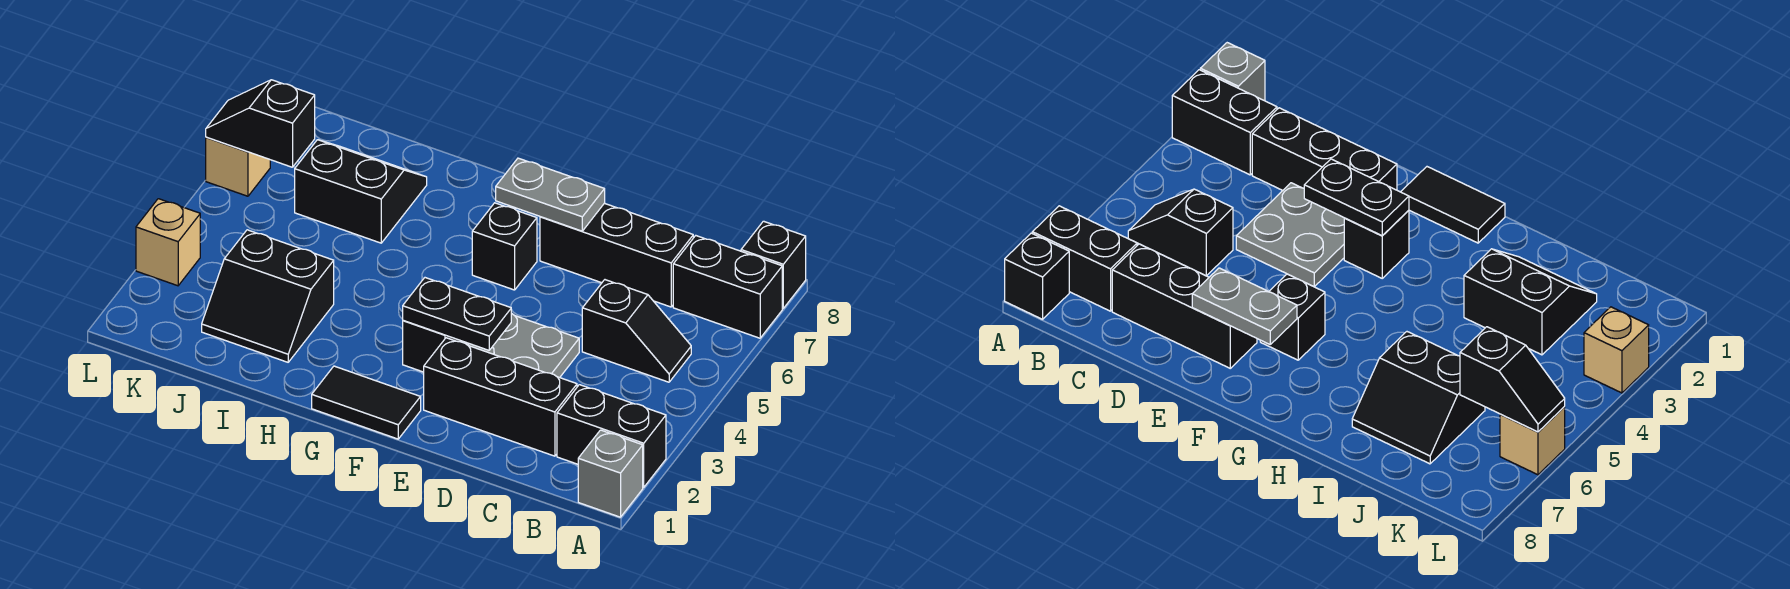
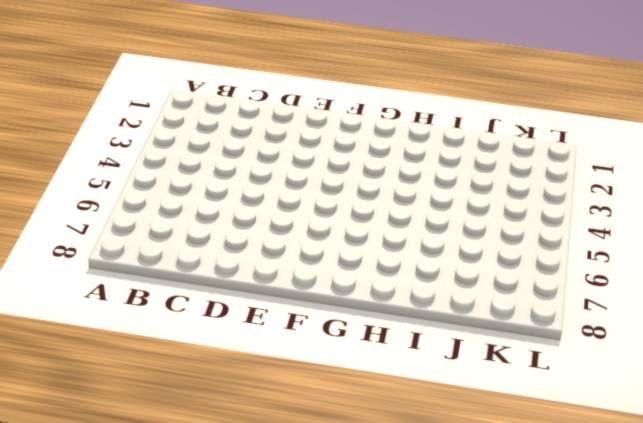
none -> grey 1x1 brick [578,430,643,517]
none -> black 1x2 brick [557,385,666,487]
none -> black 1x2 brick [673,236,782,338]

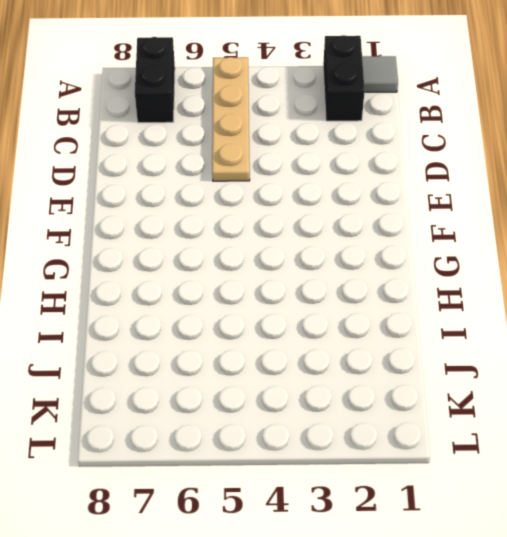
grey 1x1 tile [362,56,398,92] -> grey 1x1 brick [578,430,643,517]
tan 1x4 plate [212,57,250,181] -> black 1x2 slope [582,280,691,382]
none -> black 1x1 brick [741,221,806,308]
none -> black 1x3 brick [424,338,577,456]
none -> black 1x3 brick [540,203,693,307]

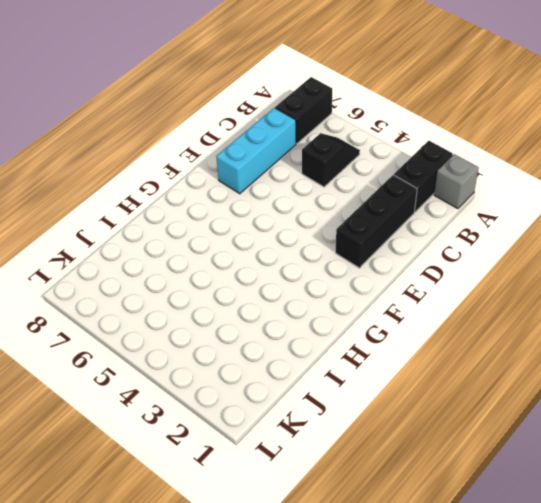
cyan 1x3 brick [216,108,296,194] -> black 1x3 brick [540,203,693,307]
none -> black 1x1 brick [741,221,806,308]
none -> grey 2x2 plate [465,313,579,378]
none -> black 1x2 tile [312,366,421,439]

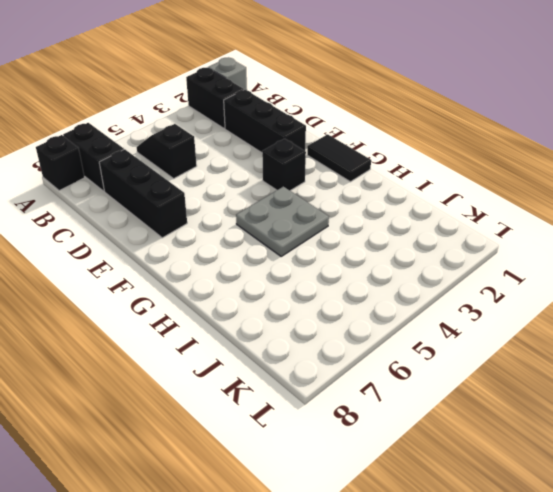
grey 2x2 plate [236,186,329,256] -> grey 2x2 plate moved to [465,313,579,378]
none -> black 1x1 brick [472,203,537,290]
none -> black 2x2 slope [202,230,334,362]
none -> black 2x2 slope [295,140,427,243]

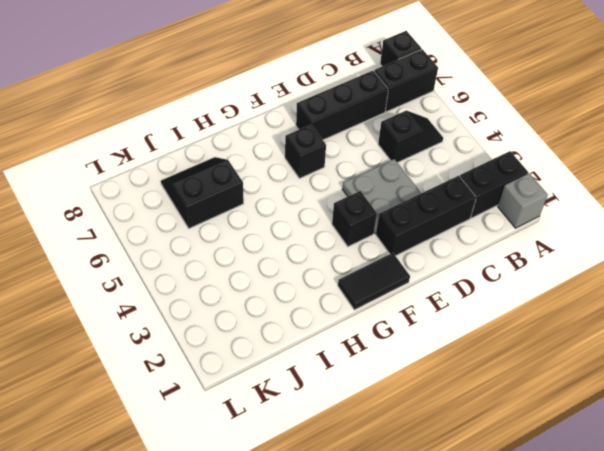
none -> black 2x2 slope [202,230,334,362]
none -> tan 1x1 brick [136,199,200,286]
none -> tan 1x1 brick [206,137,270,196]

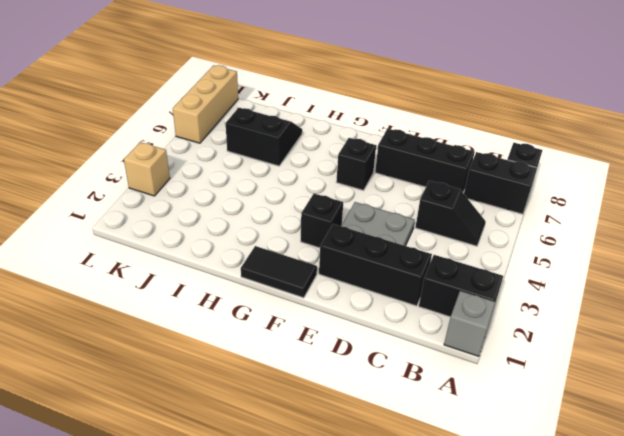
tan 1x3 brick [173,65,238,143] -> tan 1x1 brick [206,137,270,196]
none -> black 2x2 slope [202,230,334,362]
none -> black 1x2 plate [403,278,511,350]
none -> grey 1x2 plate [496,158,605,231]

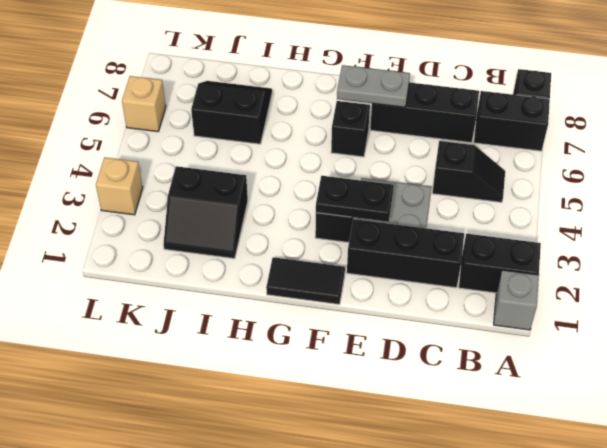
none -> black 1x2 slope [206,80,315,167]

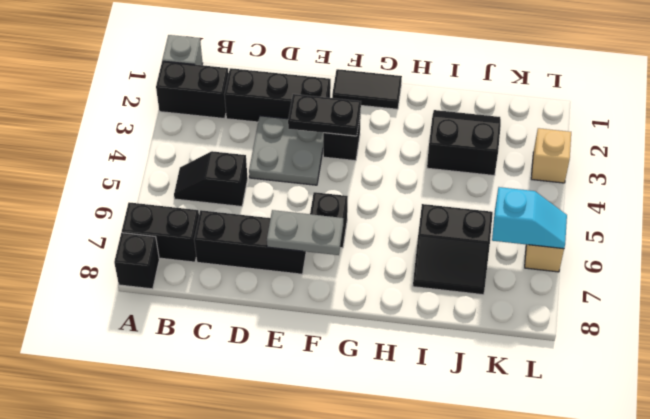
cyan 1x2 slope [492,187,567,249] -> black 1x2 slope [206,80,315,167]

